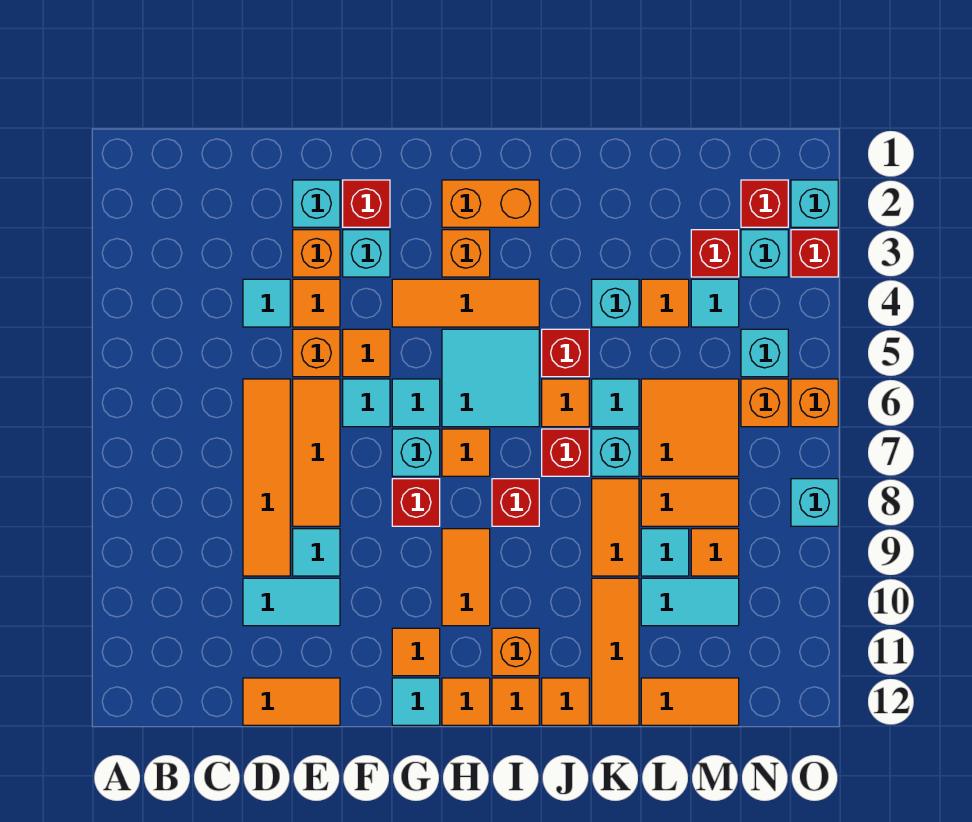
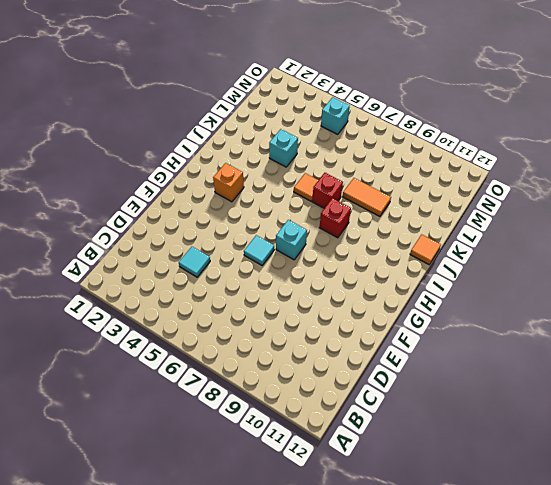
none -> orange 1x4 tile [243,379,290,576]
none -> cyan 1x2 tile [243,578,340,626]
none -> orange 1x2 tile [243,678,340,725]
none -> cyan 1x1 brick [293,180,340,227]

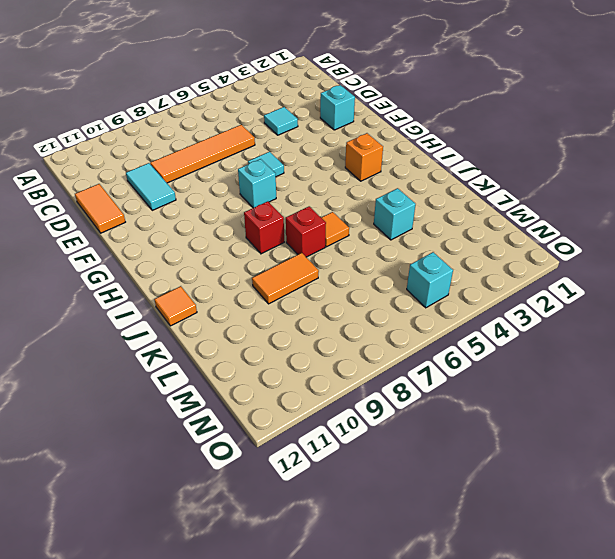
none -> orange 1x1 brick [293,230,340,277]
none -> orange 1x1 tile [293,279,340,327]
none -> orange 1x1 brick [293,329,340,377]
none -> orange 1x3 tile [293,379,340,526]

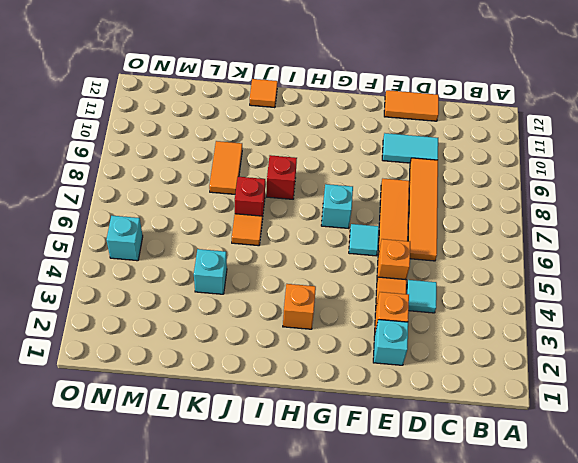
none -> cyan 1x1 tile [293,529,340,576]
none -> red 1x1 brick [343,180,390,227]
none -> cyan 1x1 brick [343,230,390,277]
none -> orange 1x1 tile [343,329,390,377]

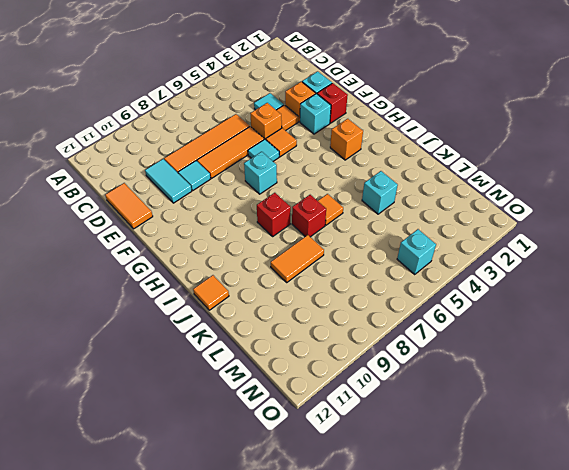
none -> orange 1x3 tile [392,279,539,327]
none -> cyan 1x1 tile [392,379,440,427]
none -> red 1x1 brick [392,479,440,526]
none -> orange 1x1 tile [392,628,440,676]

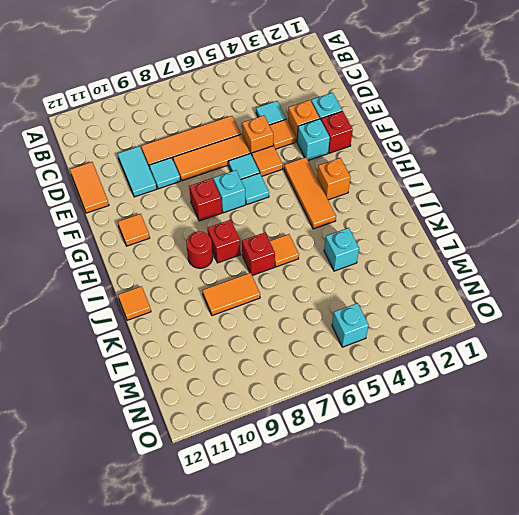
red 1x1 round brick [186,231,213,268] -> none
none -> cyan 1x1 tile [392,678,440,725]
none -> orange 1x2 brick [442,180,539,227]
none -> cyan 2x2 tile [442,329,539,427]
none -> orange 1x1 tile [442,429,490,476]

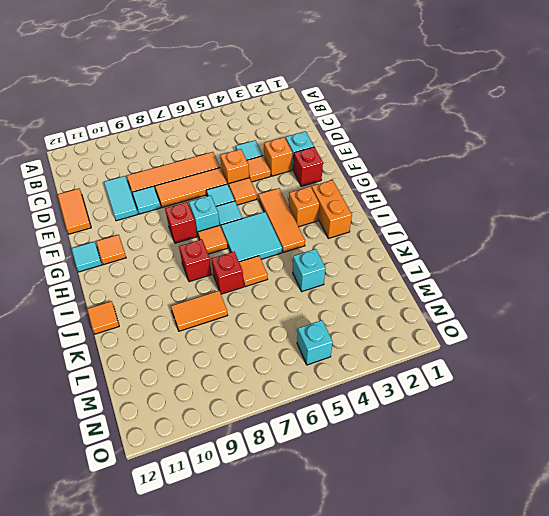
none -> cyan 1x1 brick [343,230,390,277]
none -> orange 1x2 tile [442,529,490,626]
none -> orange 1x1 tile [442,678,490,725]
none -> orange 1x1 brick [492,628,539,676]

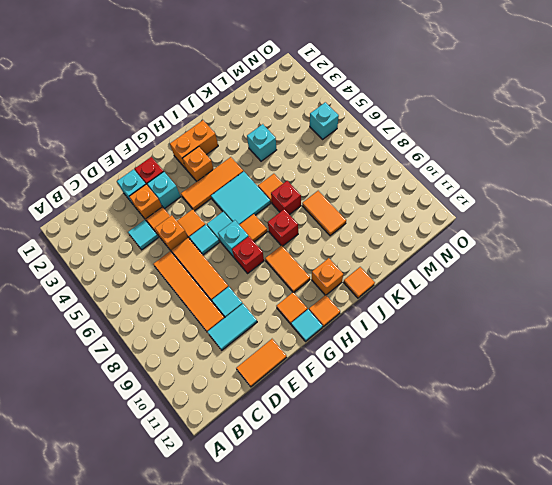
none -> orange 1x1 tile [492,678,539,725]
none -> red 1x1 brick [542,329,589,377]
none -> cyan 1x1 tile [592,379,639,427]
none -> cyan 1x1 brick [592,429,639,476]

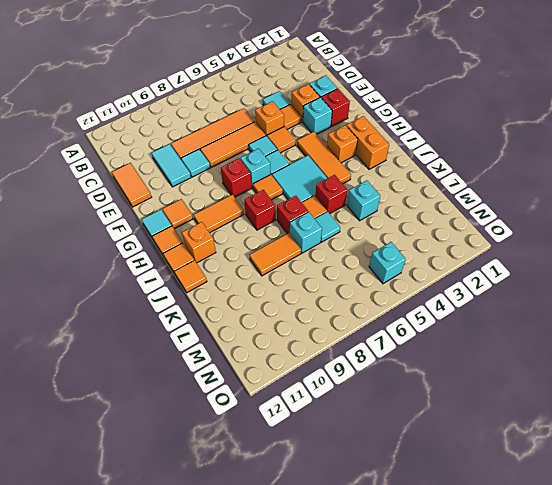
none -> orange 1x3 tile [592,578,639,725]
none -> orange 1x1 tile [641,279,689,327]
none -> orange 2x2 tile [641,379,739,476]
none -> orange 1x2 tile [641,479,739,526]

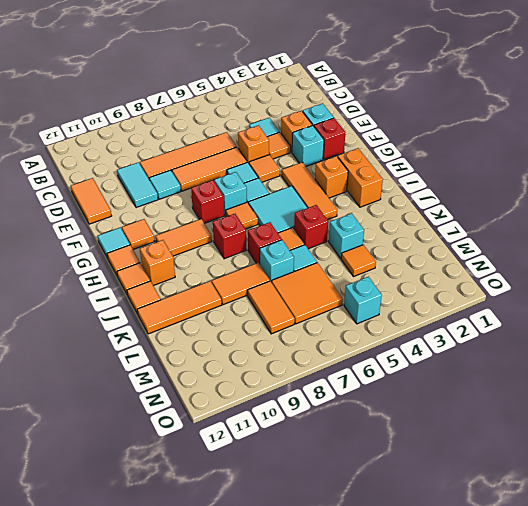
none -> cyan 1x1 tile [641,529,689,576]
none -> cyan 1x2 tile [641,578,739,626]
none -> orange 1x2 tile [641,678,739,725]
none -> red 1x1 brick [691,230,739,277]

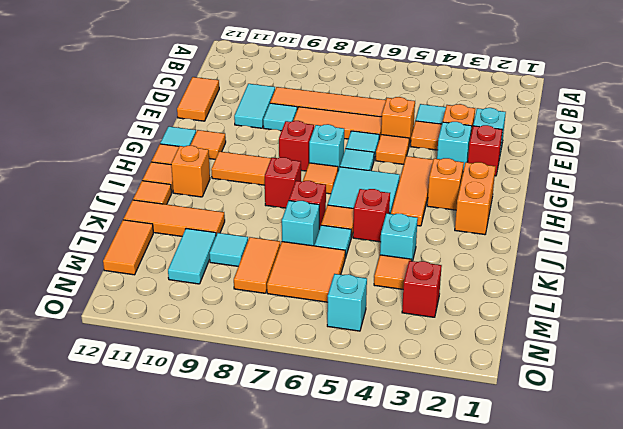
none -> orange 1x2 tile [592,479,639,576]
none -> cyan 1x1 tile [691,279,739,327]
none -> orange 1x1 tile [691,529,739,576]
none -> red 1x1 brick [741,180,788,227]

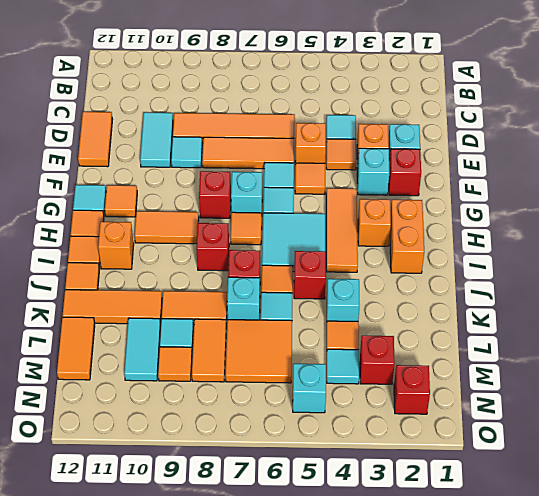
none -> cyan 1x1 brick [741,230,788,277]
none -> orange 1x1 brick [741,379,788,427]
none -> cyan 1x1 brick [791,180,838,227]
none -> red 1x1 brick [791,230,838,277]

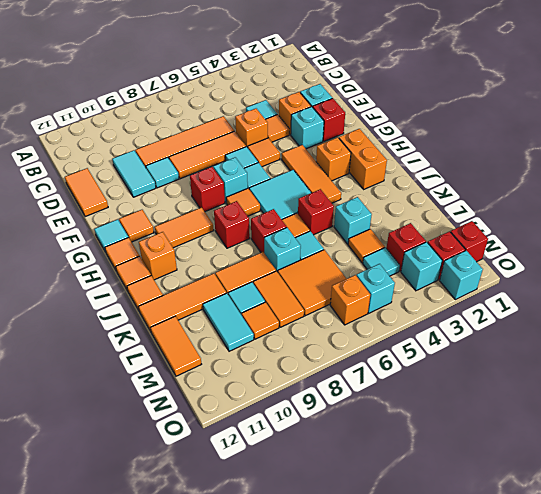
red 1x1 brick [451,221,488,262] -> red 1x1 brick moved to [791,230,838,277]
none -> orange 1x1 brick [791,379,838,427]
none -> cyan 1x1 brick [791,479,838,526]

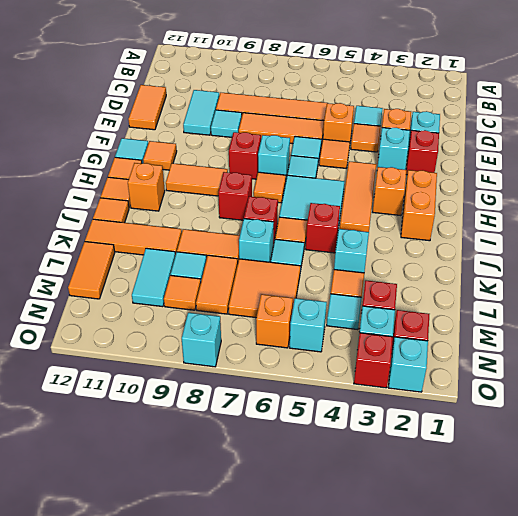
none -> orange 1x1 brick [791,379,838,427]

